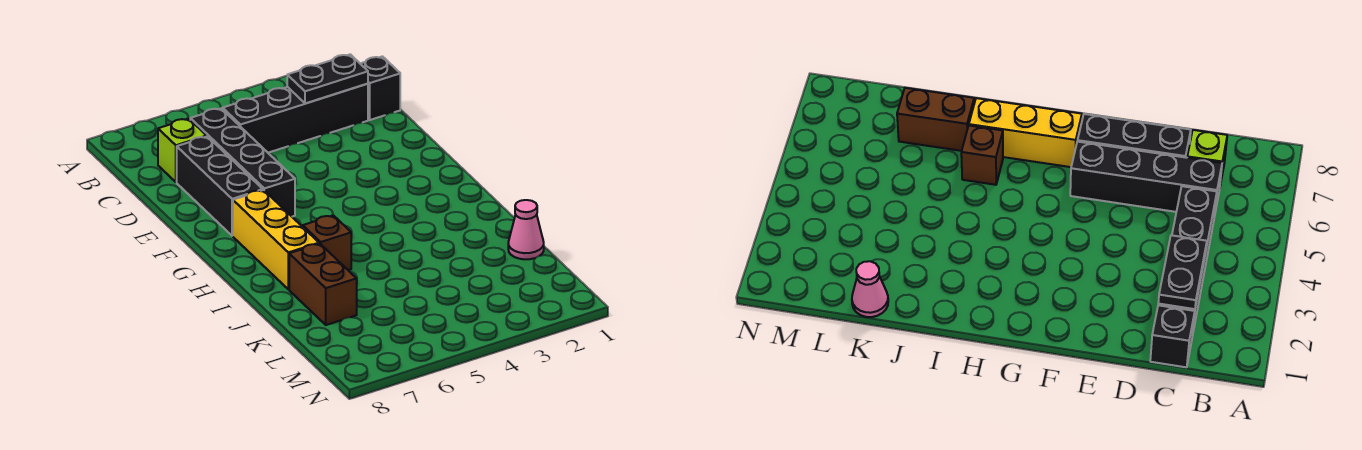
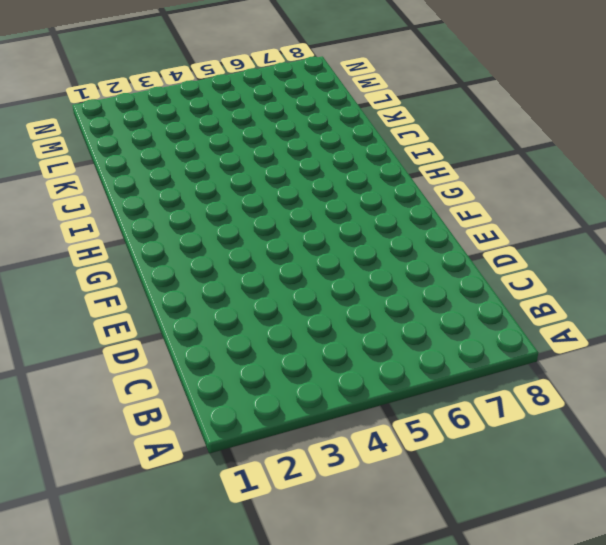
none -> black 1x1 brick [360,56,400,120]
none -> black 1x4 brick [223,84,368,153]

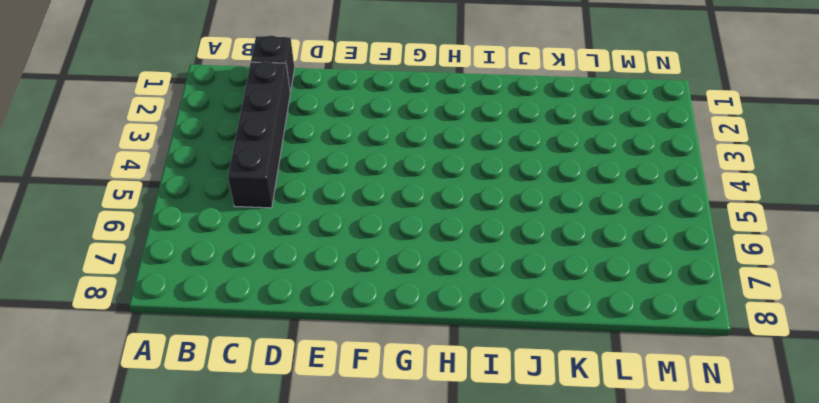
none -> black 1x4 brick [190,108,295,217]
none -> lime 1x1 brick [158,119,207,182]

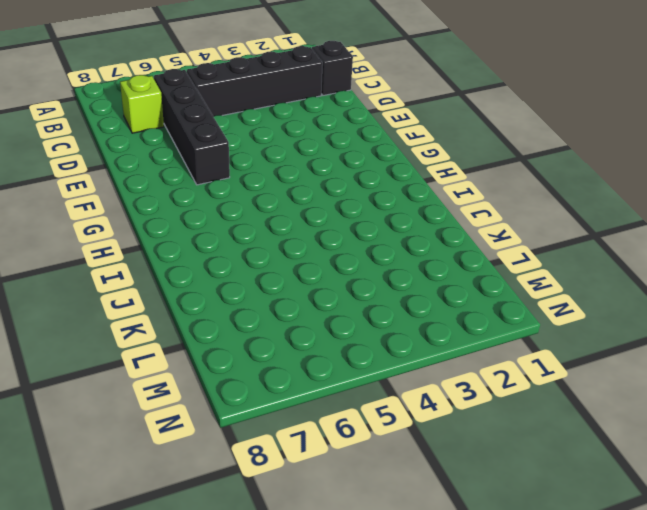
none -> black 1x3 brick [177,136,263,236]
none -> yellow 1x3 brick [233,190,319,289]

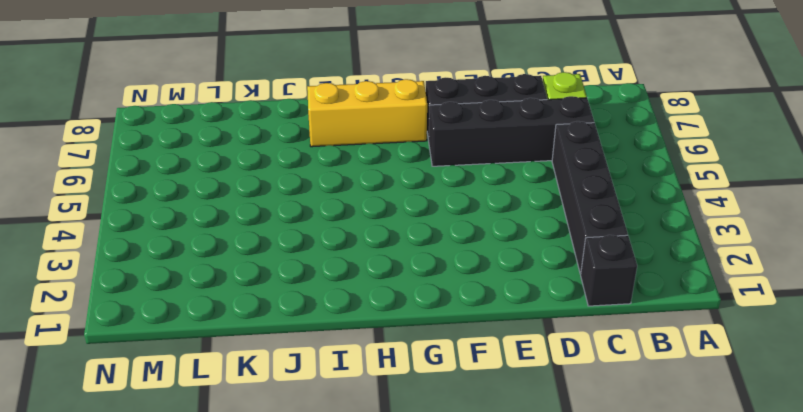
none -> brown 1x1 brick [303,215,351,270]
none -> brown 1x2 brick [289,244,357,325]

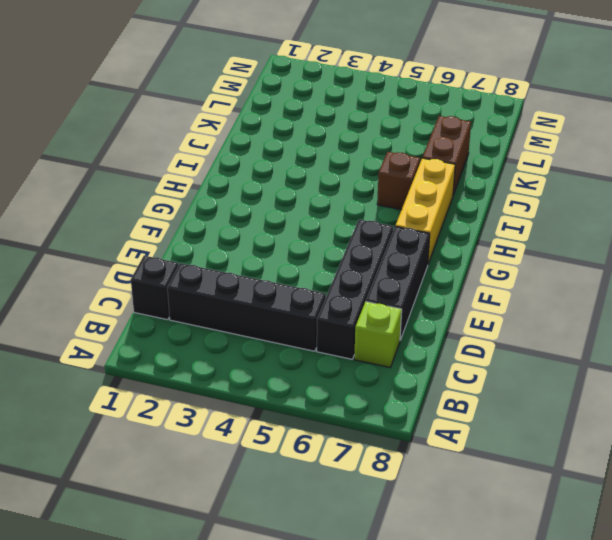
none -> pink 1x1 cone [508,200,544,259]
none -> black 1x2 plate [287,54,368,104]

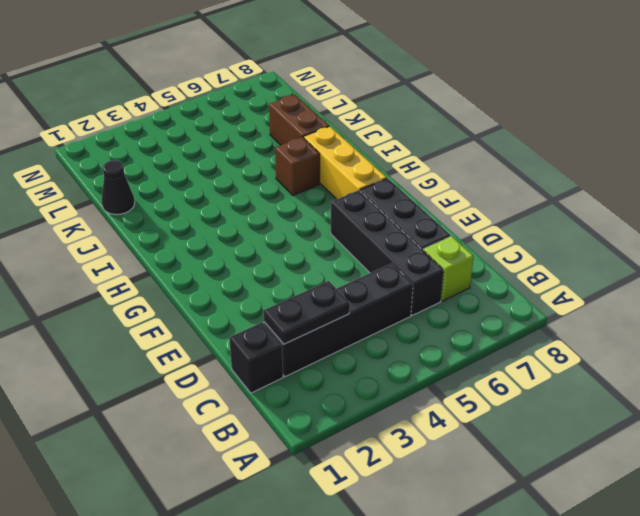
black 1x1 cone [102,160,135,215] -> pink 1x1 cone [508,200,544,259]

